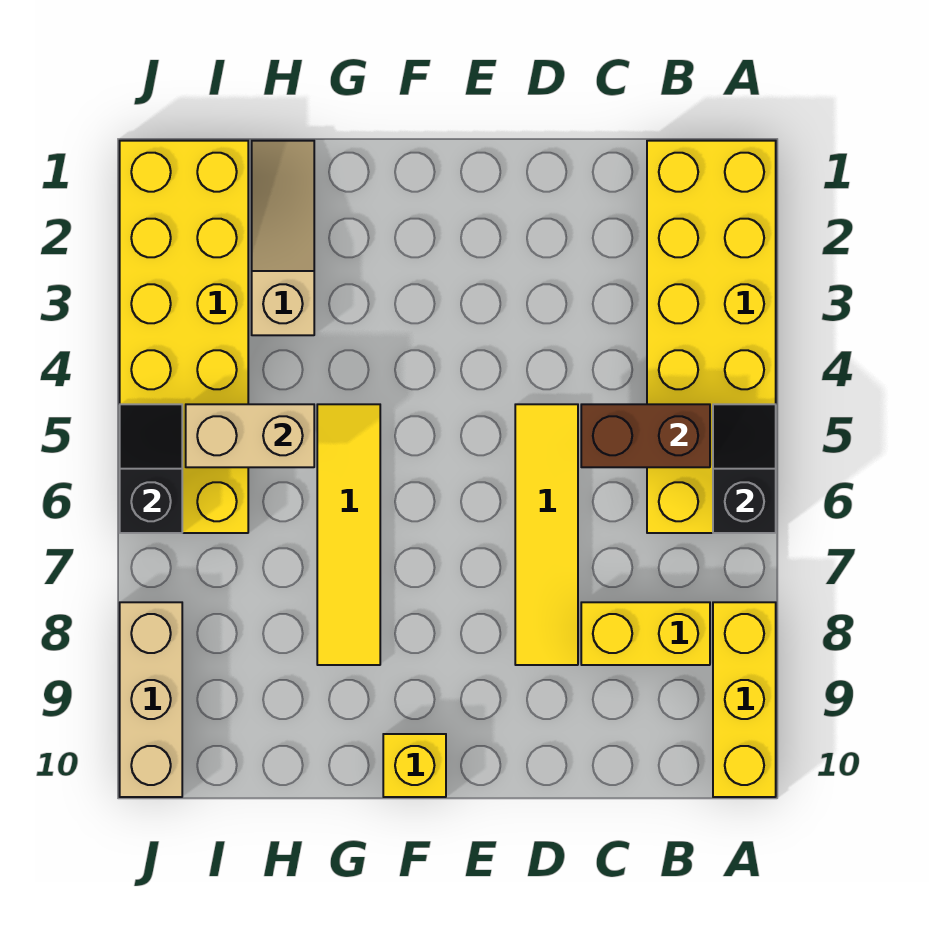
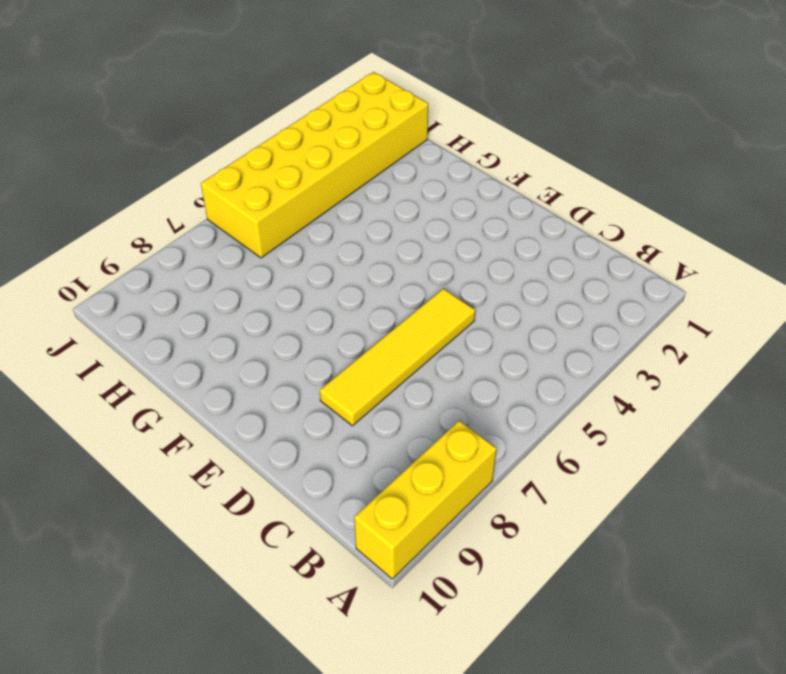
none -> yellow 2x6 brick [647,141,776,533]
none -> yellow 1x2 brick [581,602,710,665]
none -> yellow 1x1 brick [383,734,446,797]

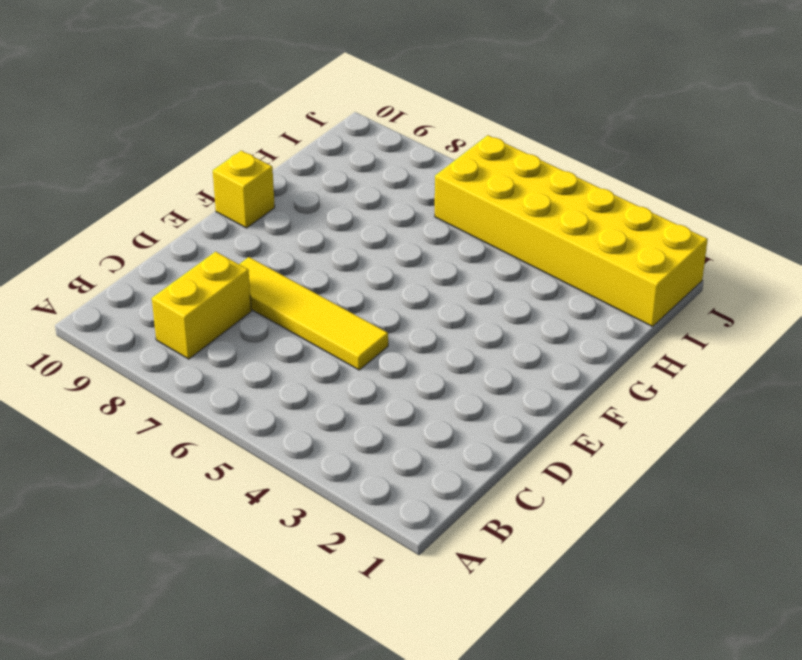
none -> yellow 2x6 brick [647,141,776,533]
none -> yellow 1x3 brick [713,602,776,797]
none -> yellow 1x4 tile [317,404,380,665]

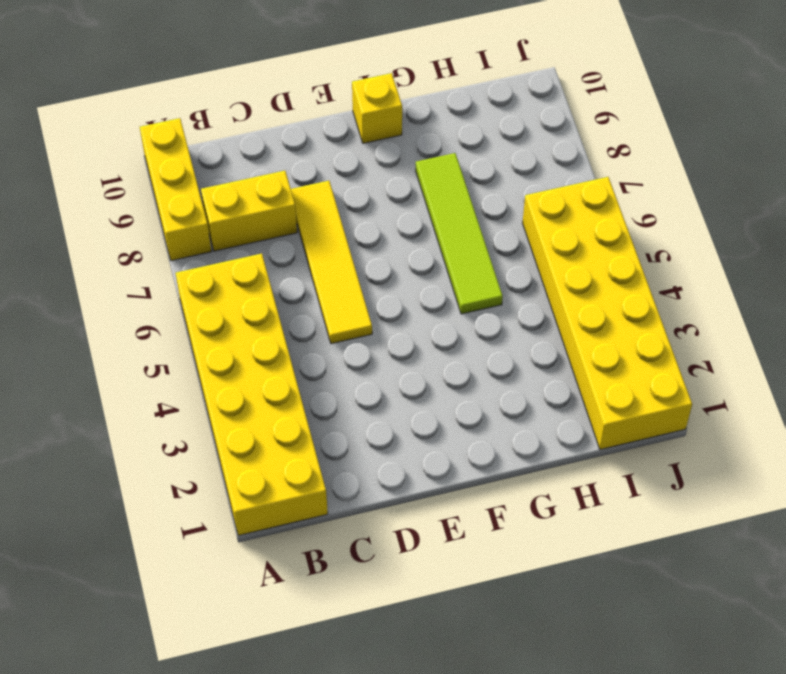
lime 1x4 tile [416,153,503,314] -> yellow 1x4 tile [317,404,380,665]
none -> tan 1x3 slope [252,141,314,335]
none -> tan 1x3 brick [120,602,182,797]
none -> black 1x2 slope [713,404,776,533]

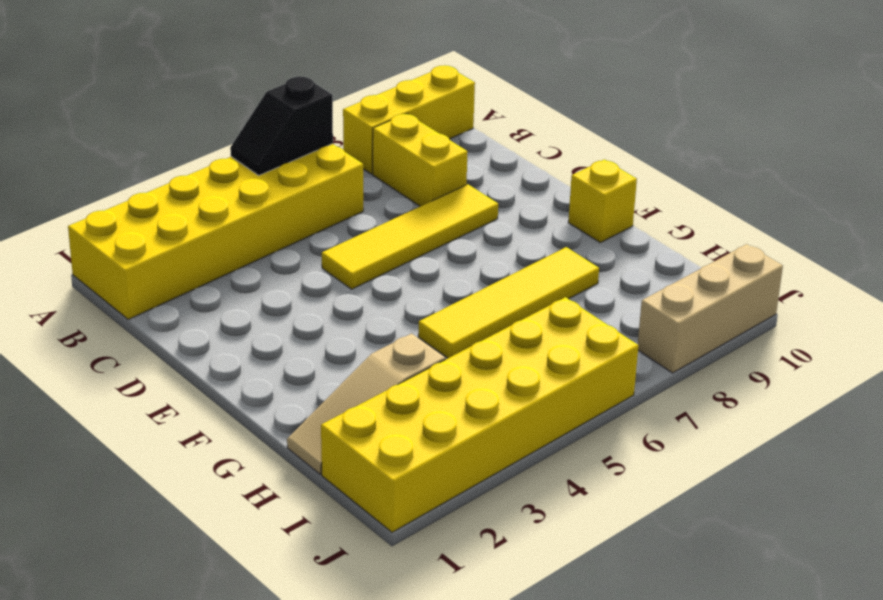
none -> brown 1x2 brick [581,404,710,467]
none -> tan 1x2 brick [186,404,314,467]
none -> black 1x2 slope [120,404,182,533]

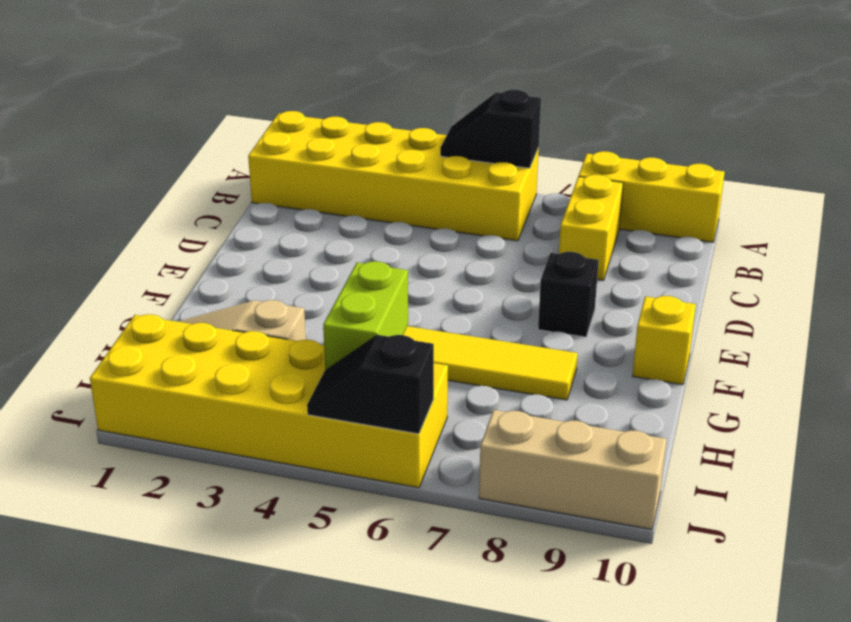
black 1x1 brick [538,252,599,337] -> none
lime 1x2 brick [323,261,408,370] -> tan 1x2 brick [186,404,314,467]
none -> yellow 1x4 tile [515,404,578,665]
none -> brown 1x2 brick [581,404,710,467]

